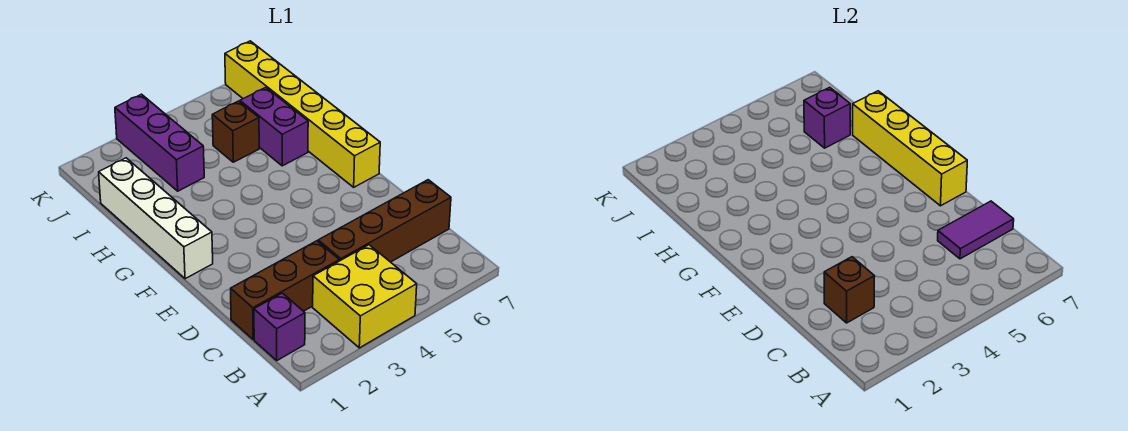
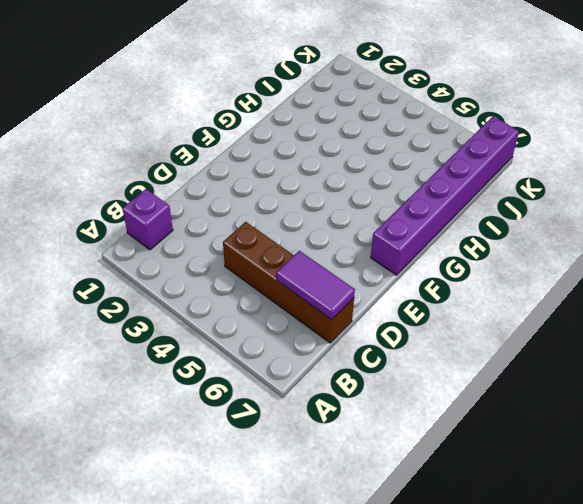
purple 1x6 brick [371,116,519,275] -> yellow 1x6 brick [225,41,380,187]
none -> yellow 2x2 brick [313,245,417,348]
none -> brown 1x3 brick [231,241,339,339]
none -> white 1x4 brick [99,158,213,279]

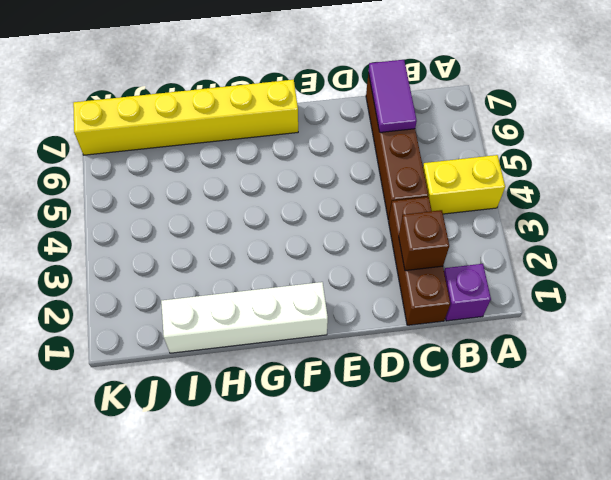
yellow 1x2 brick [423,155,505,214] -> yellow 2x2 brick [313,245,417,348]
none -> purple 1x2 brick [240,87,308,166]
none -> purple 1x3 brick [115,94,204,191]
none -> brown 1x1 brick [212,101,259,162]

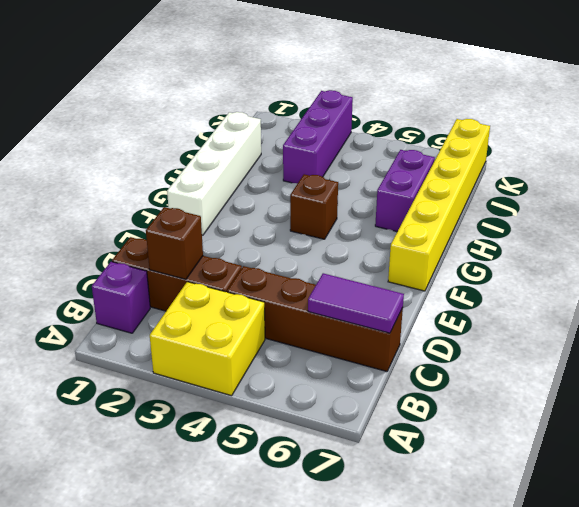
brown 1x1 brick [290,174,338,239] -> brown 1x1 brick moved to [212,101,259,162]
none -> yellow 1x4 brick [853,91,967,206]
none -> purple 1x1 brick [804,87,850,148]

